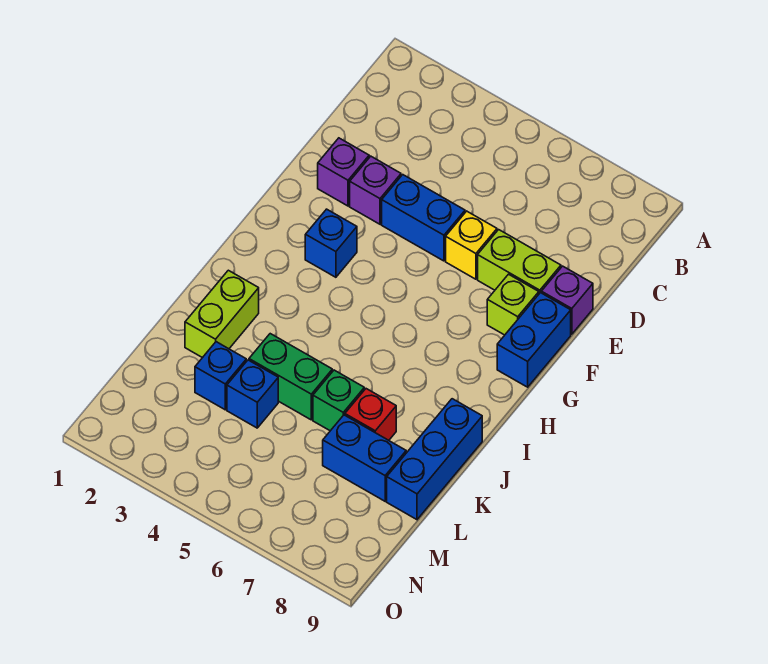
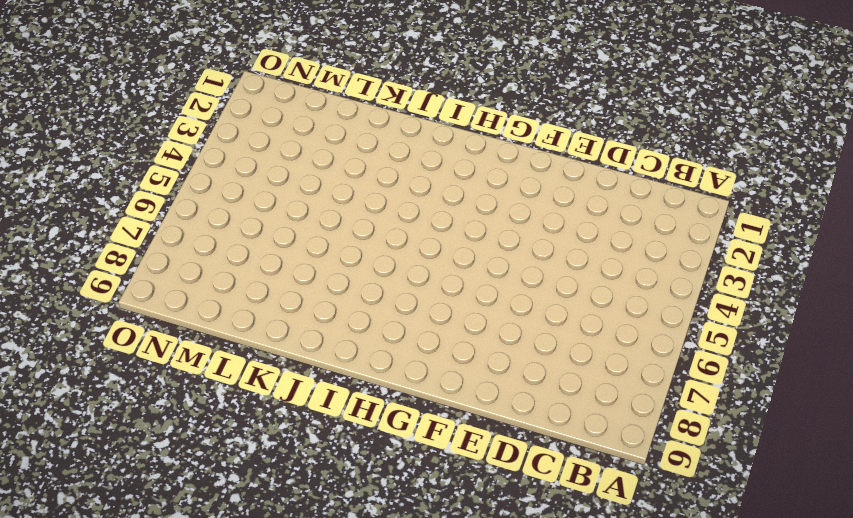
none -> purple 1x1 brick [318,138,369,206]
none -> purple 1x1 brick [350,156,401,224]
none -> blue 1x2 brick [382,175,465,261]

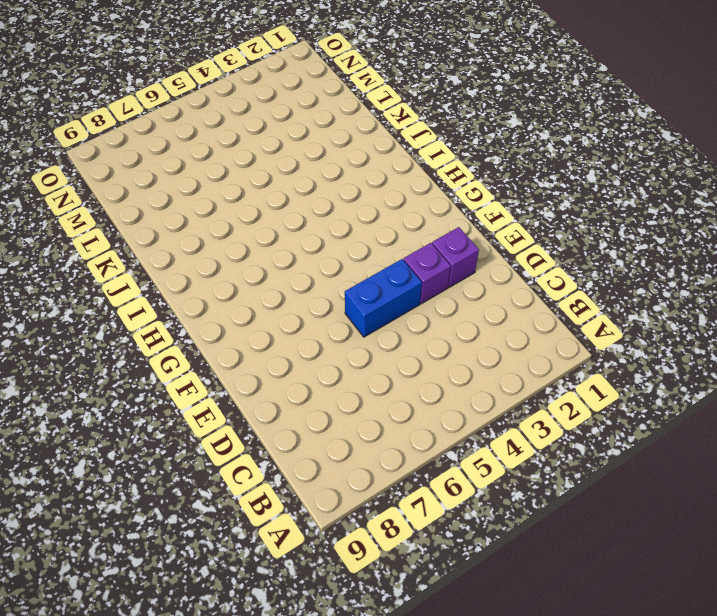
none -> yellow 1x1 brick [446,211,497,279]
none -> lime 1x2 brick [478,230,561,294]
none -> purple 1x1 brick [541,266,593,334]

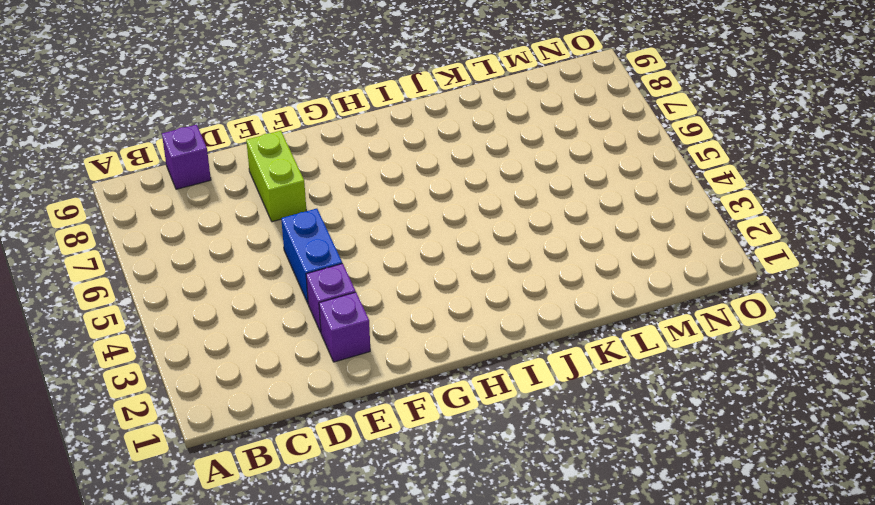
purple 1x1 brick [162,125,211,189] -> purple 1x1 brick moved to [541,266,593,334]
none -> yellow 1x1 brick [446,211,497,279]
none -> lime 1x1 brick [487,274,539,335]
none -> blue 1x2 brick [497,293,571,387]

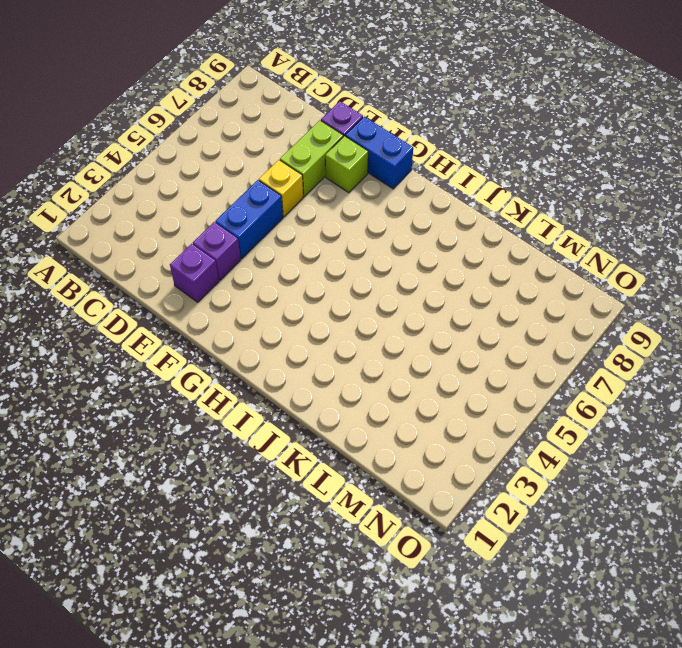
none -> blue 1x1 brick [305,209,357,277]
none -> lime 1x2 brick [185,270,259,358]
none -> blue 1x3 brick [387,399,482,520]

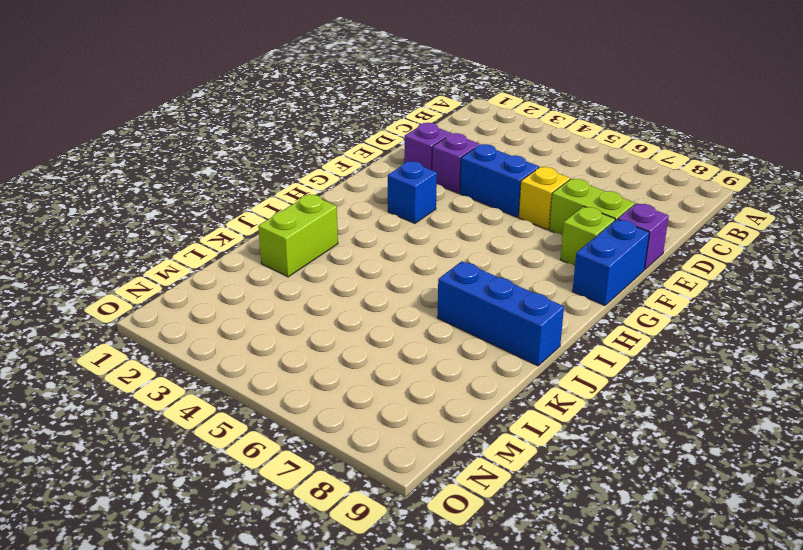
blue 1x3 brick [437,261,564,366] -> blue 1x3 brick turned to [387,399,482,520]
none -> green 1x2 brick [249,334,332,420]
none -> green 1x1 brick [313,370,364,431]
none -> red 1x1 brick [345,389,396,440]

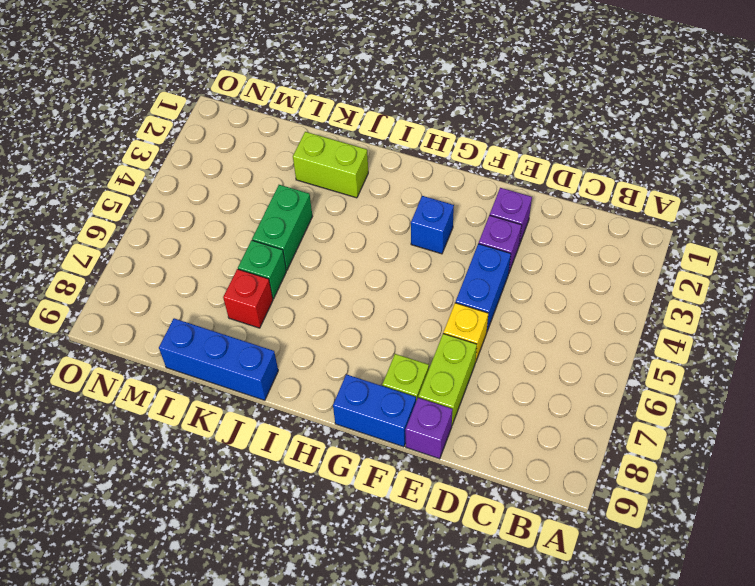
none -> blue 1x1 brick [195,342,246,410]
none -> blue 1x1 brick [227,360,278,428]
none -> blue 1x2 brick [323,415,406,501]

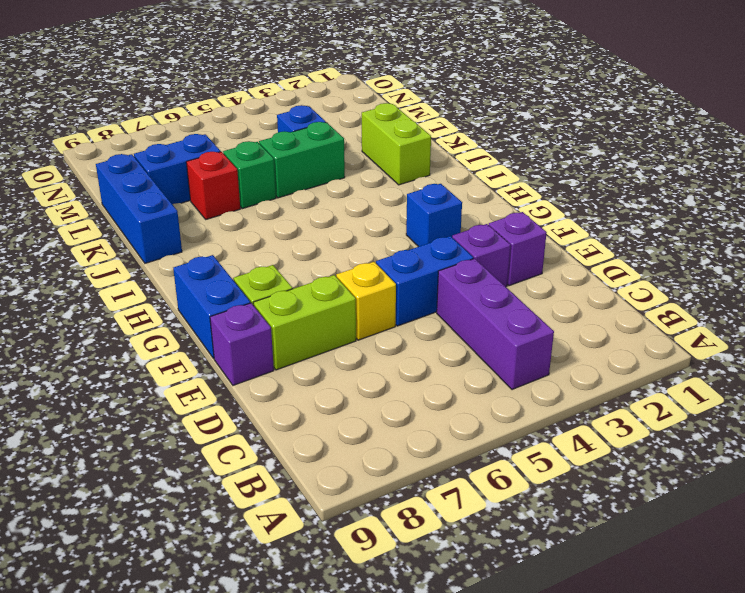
purple 1x3 brick [437,258,554,390] -> none
none -> blue 1x1 brick [195,342,246,410]

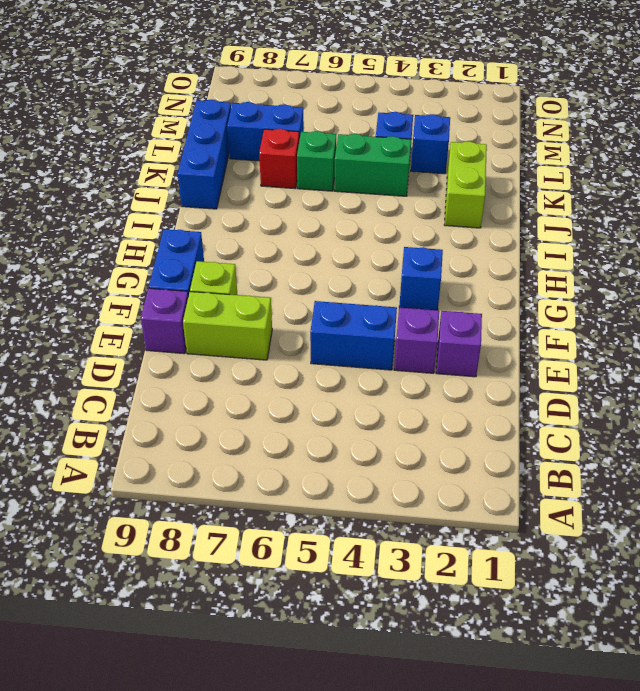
none -> yellow 1x1 brick [446,211,497,279]

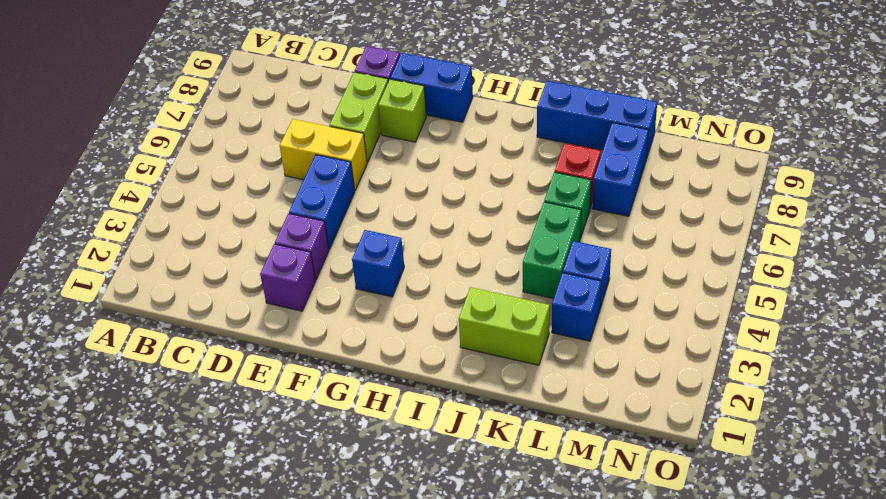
yellow 1x2 brick [280,119,367,190] -> yellow 1x1 brick [446,211,497,279]

